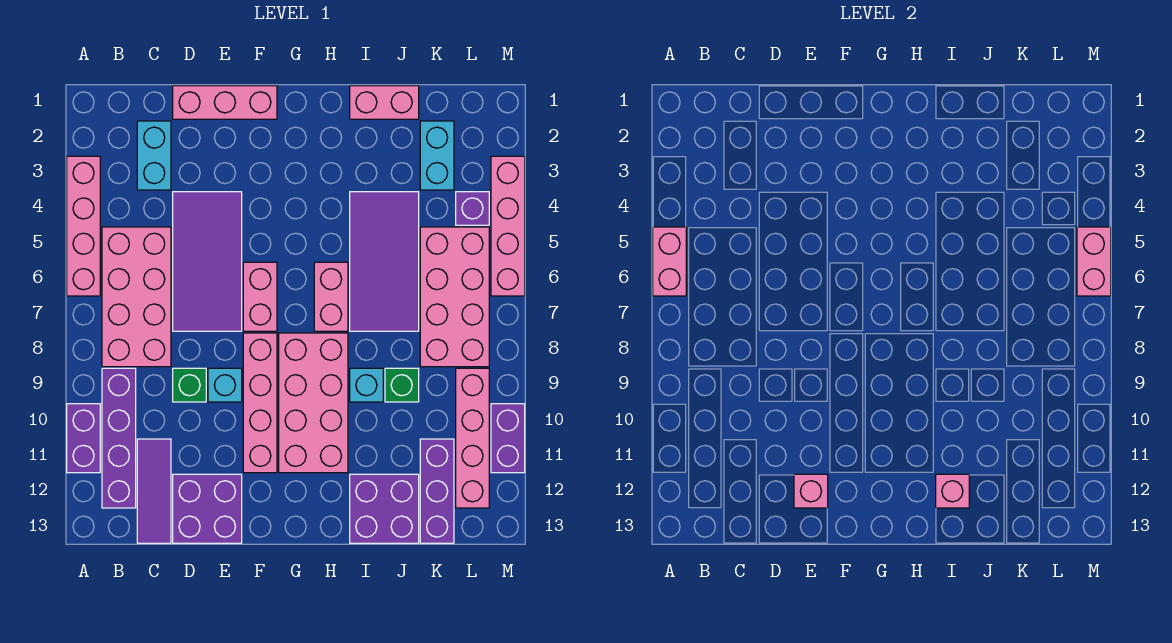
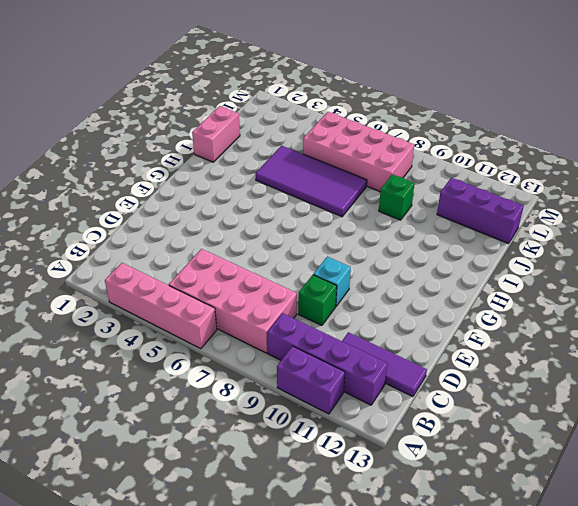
none -> cyan 1x2 brick [137,121,171,190]
none -> pink 1x3 brick [173,86,277,119]
none -> purple 2x4 tile [173,192,242,331]
none -> purple 2x2 brick [173,474,242,543]

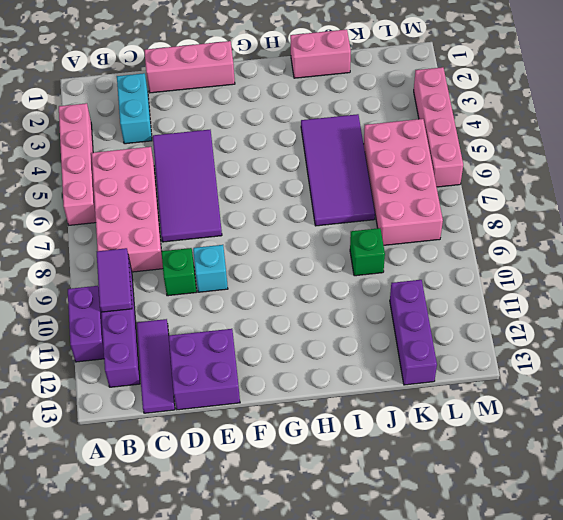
purple 1x2 tile [97,248,132,312] -> none
none -> pink 1x2 brick [243,262,277,331]
none -> pink 1x4 brick [243,333,277,473]
none -> pink 2x4 brick [279,333,348,473]
none -> pink 1x2 brick [314,262,348,331]

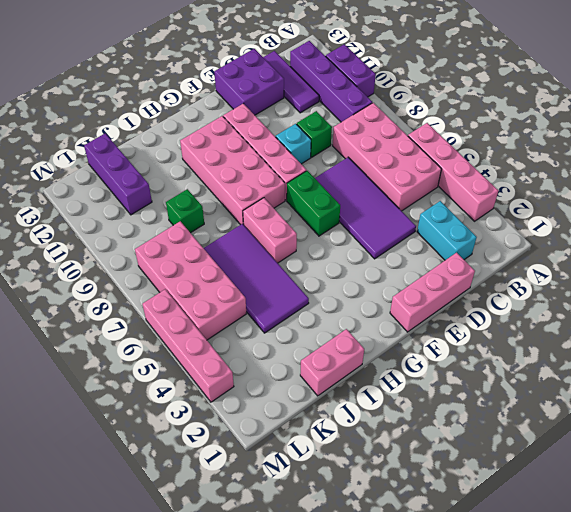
green 1x2 brick [287,171,340,236] -> pink 1x2 brick [243,262,277,331]
none -> cyan 1x1 brick [350,368,383,402]
none -> purple 2x2 brick [350,474,419,543]
none -> cyan 1x2 brick [420,121,454,190]
none -> purple 1x1 brick [456,192,489,225]

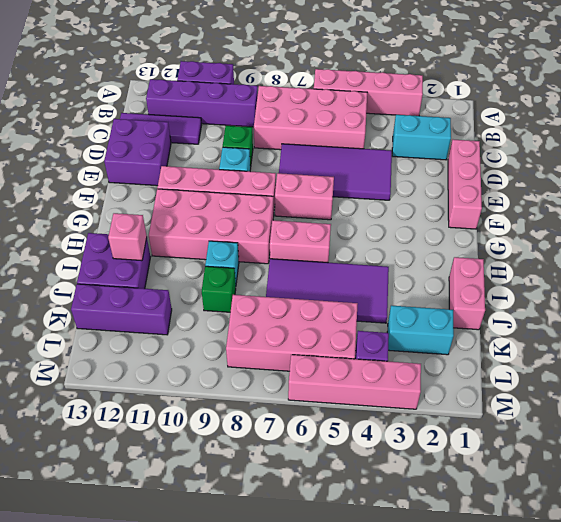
none -> pink 1x4 brick [456,368,489,508]
none -> purple 1x2 brick [491,404,525,473]
none -> pink 1x2 brick [653,227,686,296]
none -> pink 1x1 brick [794,474,828,508]

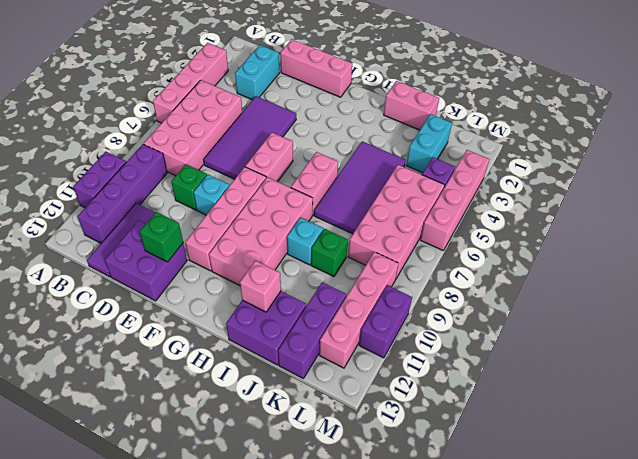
green 1x1 brick [140,212,183,262] -> pink 1x1 brick [794,474,828,508]
none -> pink 1x2 brick [653,227,686,296]
none -> pink 1x2 brick [1077,227,1111,296]

